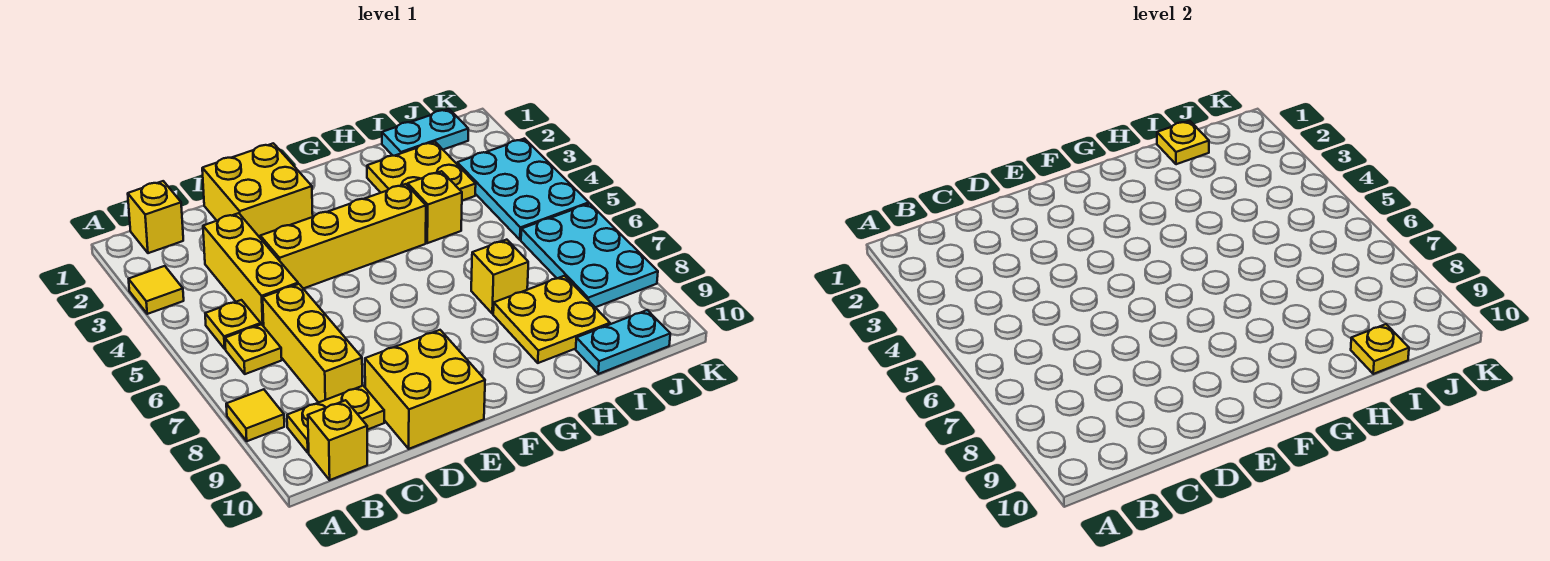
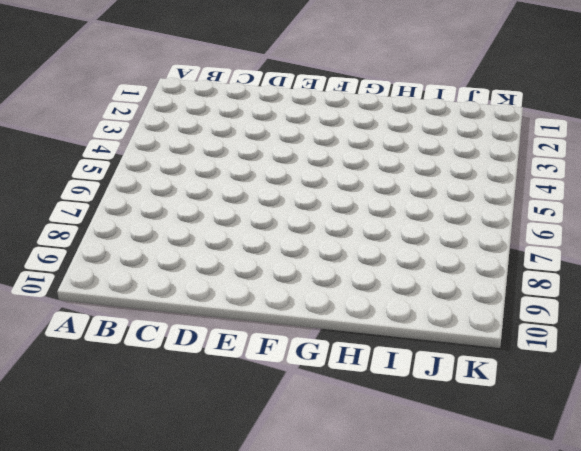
none -> yellow 1x1 tile [129,266,184,314]
none -> yellow 1x1 tile [226,389,284,441]
none -> yellow 1x1 brick [128,181,183,253]

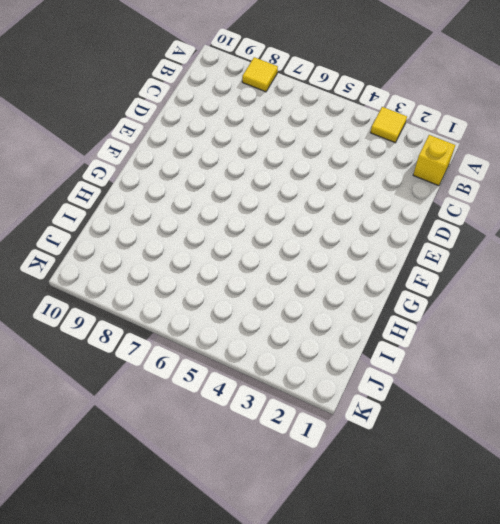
none -> yellow 1x1 plate [205,300,261,349]
none -> yellow 1x1 plate [225,324,282,374]
none -> yellow 1x2 plate [287,386,384,453]

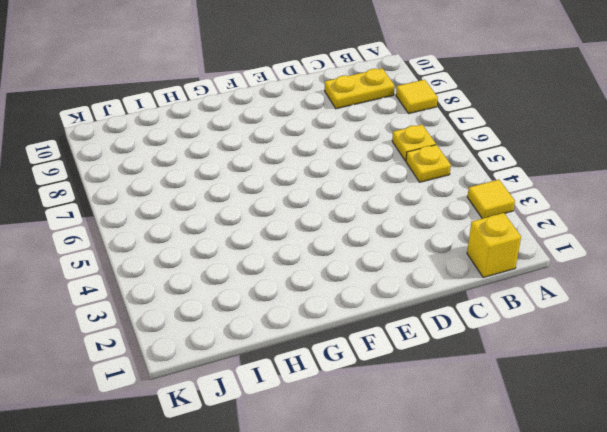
none -> yellow 1x1 brick [308,400,367,480]
none -> yellow 1x3 brick [203,213,298,326]
none -> yellow 1x3 brick [263,284,362,403]

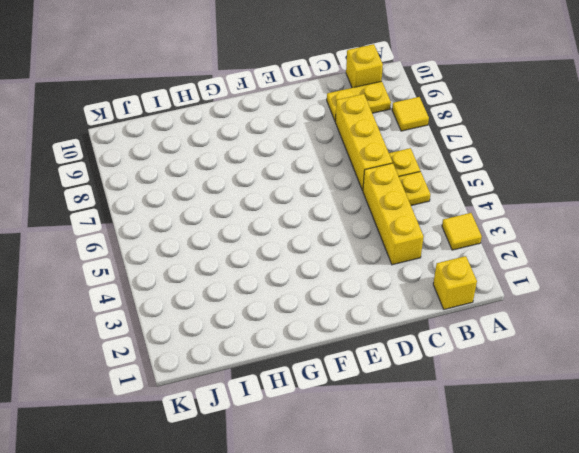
none -> yellow 2x2 brick [202,143,313,237]
none -> yellow 1x4 brick [260,184,426,289]
none -> yellow 2x2 brick [365,330,485,449]

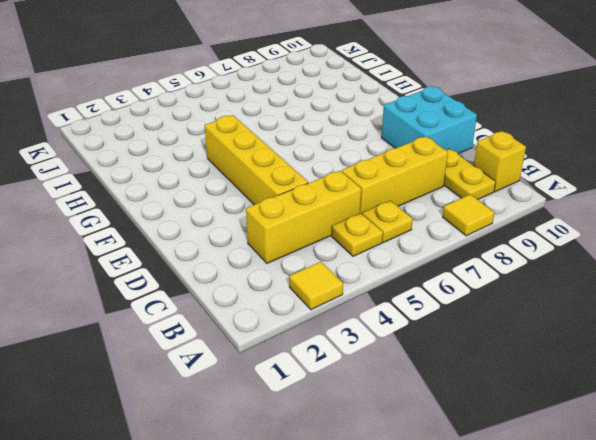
cyan 2x2 brick [381,86,477,154] -> yellow 2x2 brick [365,330,485,449]
none -> yellow 1x1 brick [128,181,183,253]
none -> yellow 2x2 brick [202,143,313,237]
none -> yellow 2x2 plate [367,142,476,201]

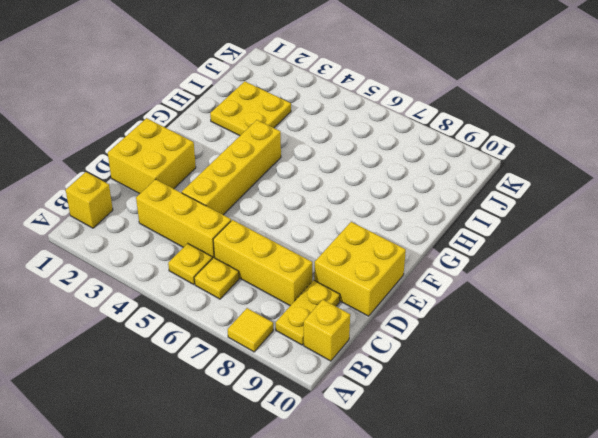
none -> yellow 1x1 tile [129,266,184,314]
none -> yellow 1x1 brick [408,171,462,243]
none -> yellow 1x1 brick [471,240,528,314]

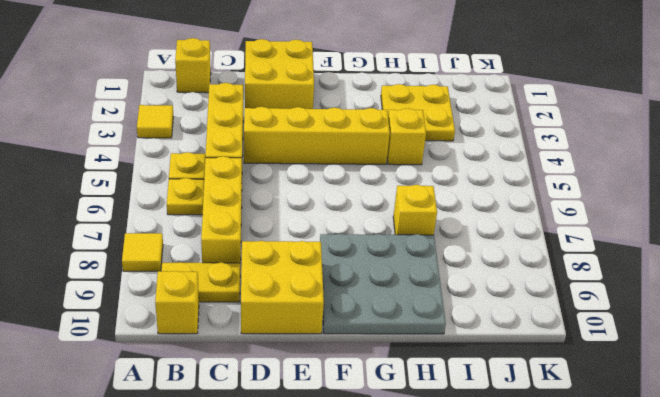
grey 3x3 plate [320,234,446,334] -> yellow 2x2 plate [493,276,610,363]
none -> cyan 1x2 plate [382,109,468,156]
none -> cyan 1x2 plate [576,310,670,374]
none -> cyan 2x3 plate [457,139,589,240]

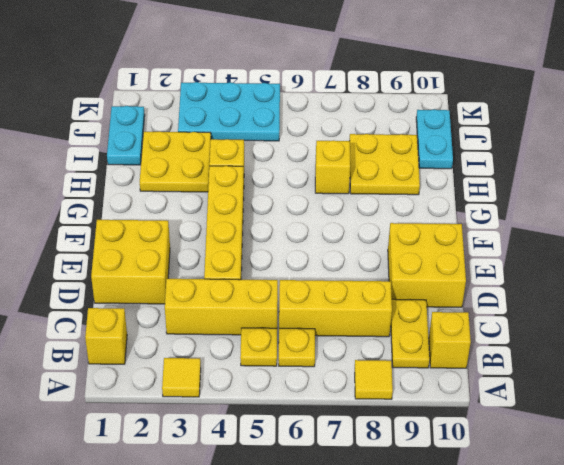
none -> cyan 2x3 plate [521,204,658,307]
none -> yellow 1x1 plate [1157,121,1209,164]
none -> yellow 1x1 plate [1351,324,1409,374]

